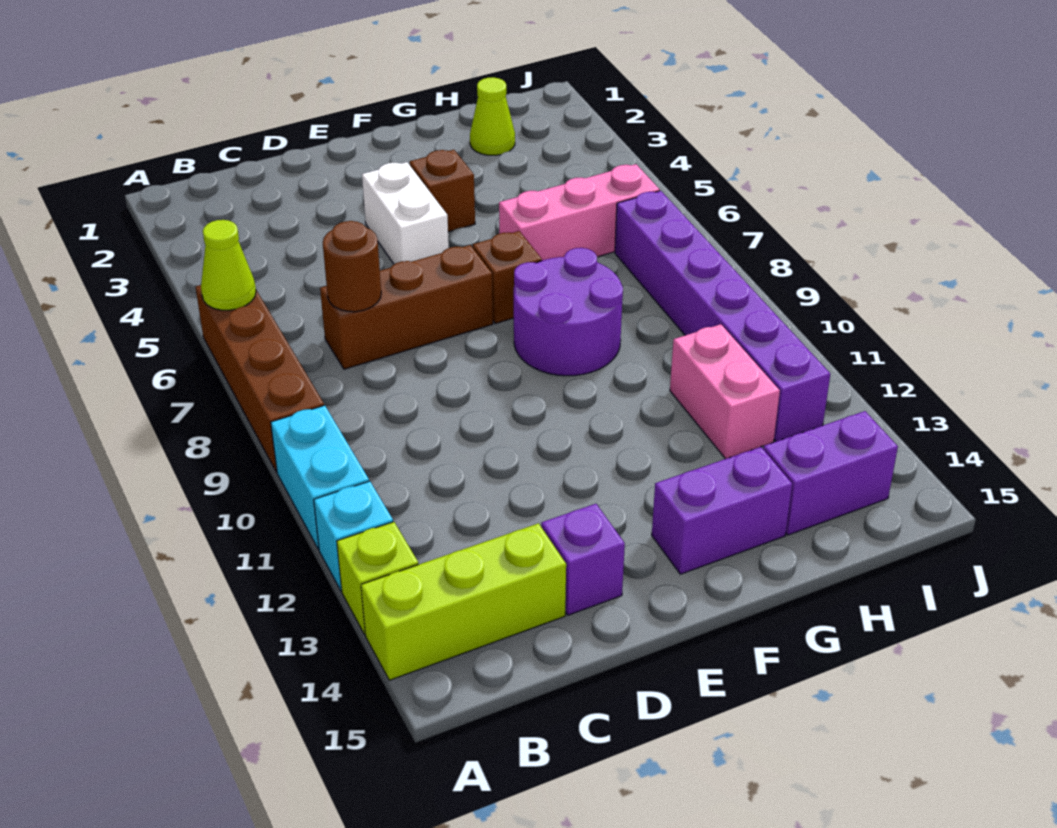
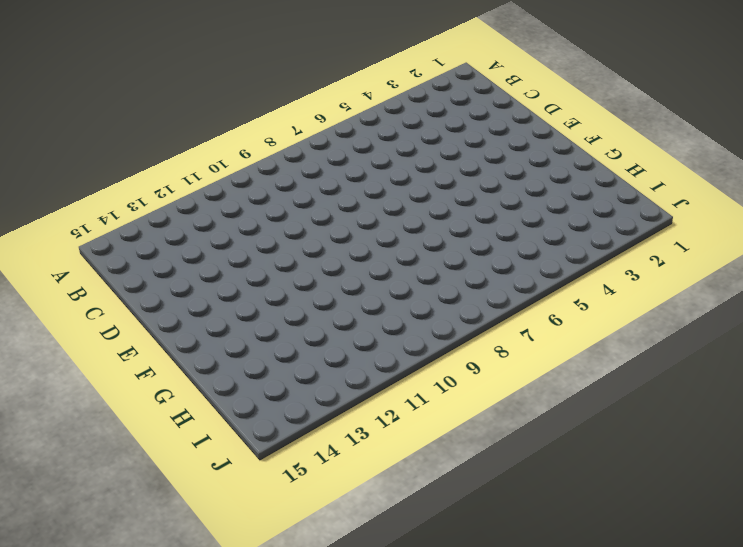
none -> brown 1x4 brick [196,285,324,472]
none -> cyan 1x2 brick [271,405,369,550]
none -> cyan 1x1 brick [314,481,393,591]

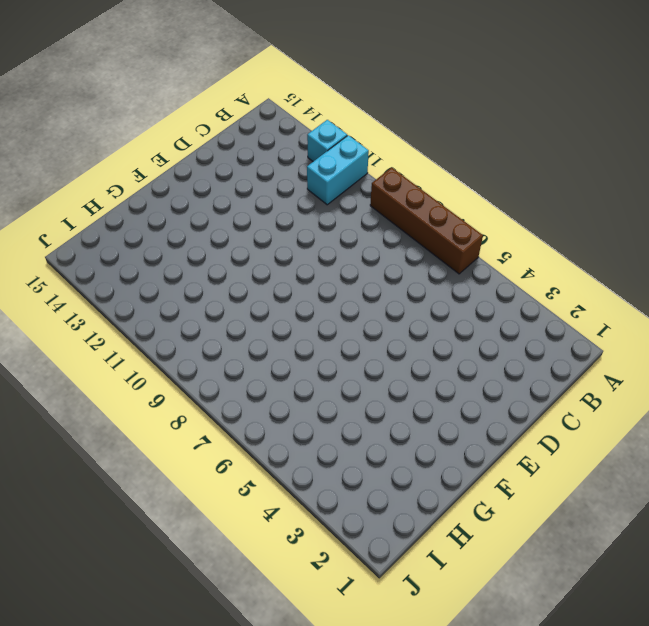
cyan 1x2 brick [307,135,369,205] -> cyan 1x2 brick turned to [271,405,369,550]
none -> lime 1x1 brick [337,522,418,634]
none -> lime 1x3 brick [361,523,566,680]
none -> brown 1x3 brick [320,245,493,369]

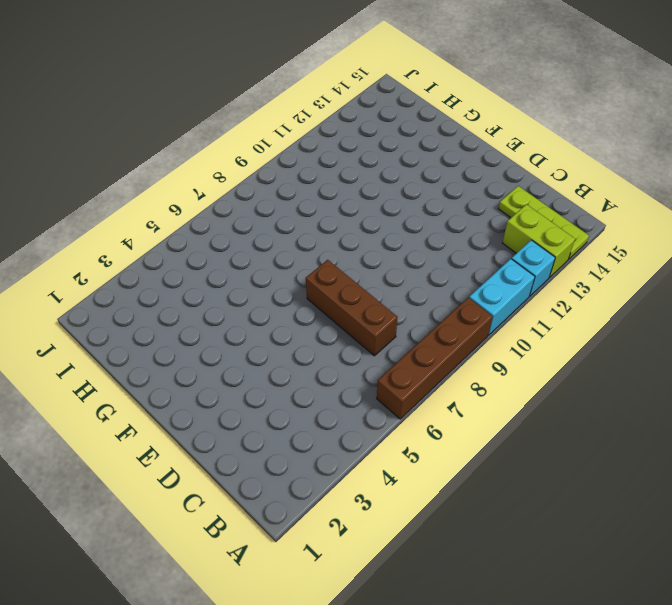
lime 1x2 brick [502,204,575,278] -> lime 1x1 brick [337,522,418,634]
lime 1x3 plate [498,186,589,259] -> lime 1x3 brick [361,523,566,680]
none -> purple 1x1 brick [541,504,625,615]
none -> white 1x2 brick [362,162,449,264]
none -> brown 1x1 brick [410,150,475,232]

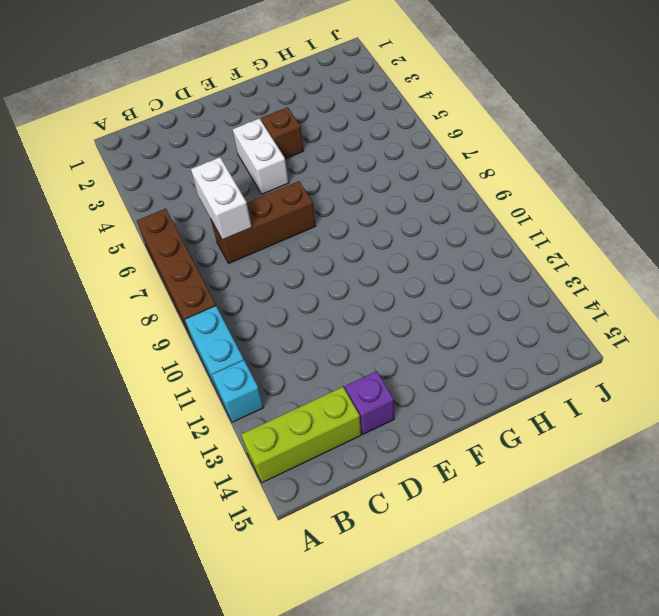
white 1x2 brick [191,157,252,240] -> brown 1x1 round brick [323,221,381,312]
none -> lime 1x1 brick [337,522,418,634]
none -> brown 1x1 brick [473,231,542,324]
none -> purple 2x2 round brick [514,248,623,376]

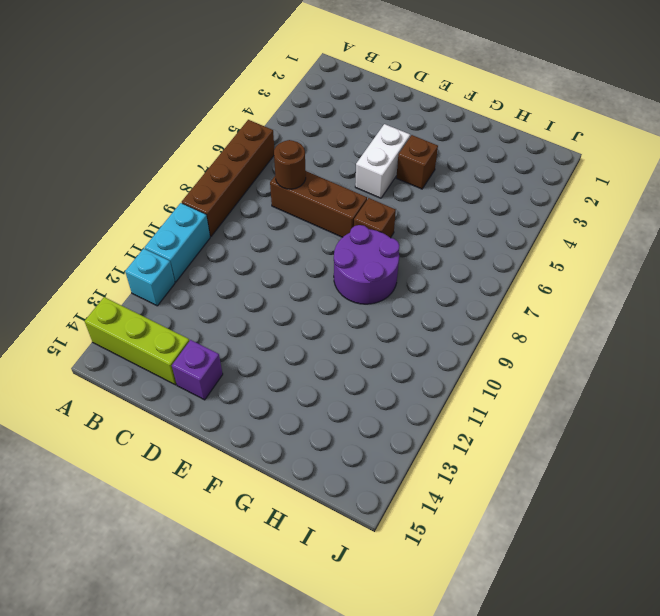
none -> lime 1x1 brick [337,522,418,634]
none -> purple 1x2 brick [652,447,792,574]
none -> pink 1x3 brick [499,164,660,261]

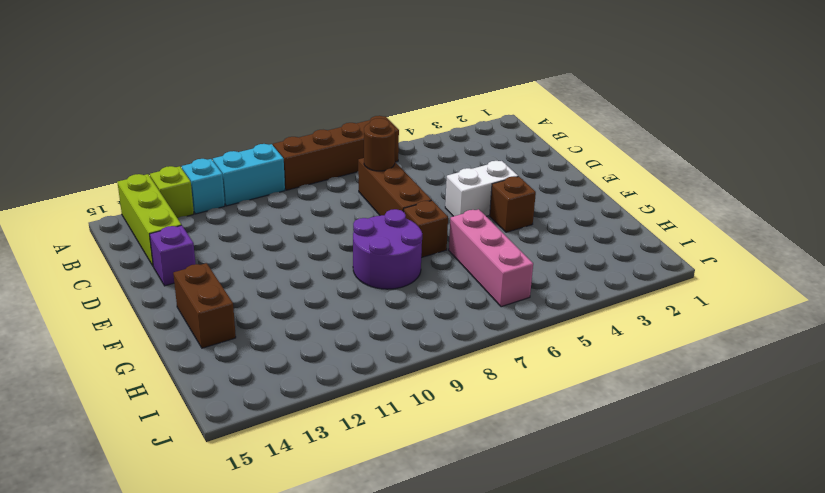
brown 1x2 brick [173,263,236,348] -> purple 1x2 brick [652,447,792,574]
none -> lime 1x1 cone [470,77,515,155]
none -> pink 1x2 brick [670,324,780,459]
none -> purple 1x2 brick [763,411,898,535]

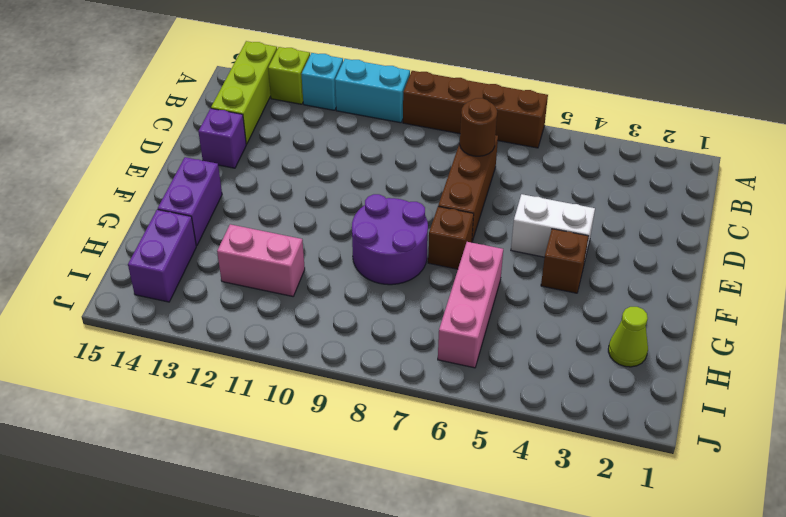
none -> purple 1x6 brick [615,191,830,441]
none -> lime 1x1 cone [201,220,256,310]

